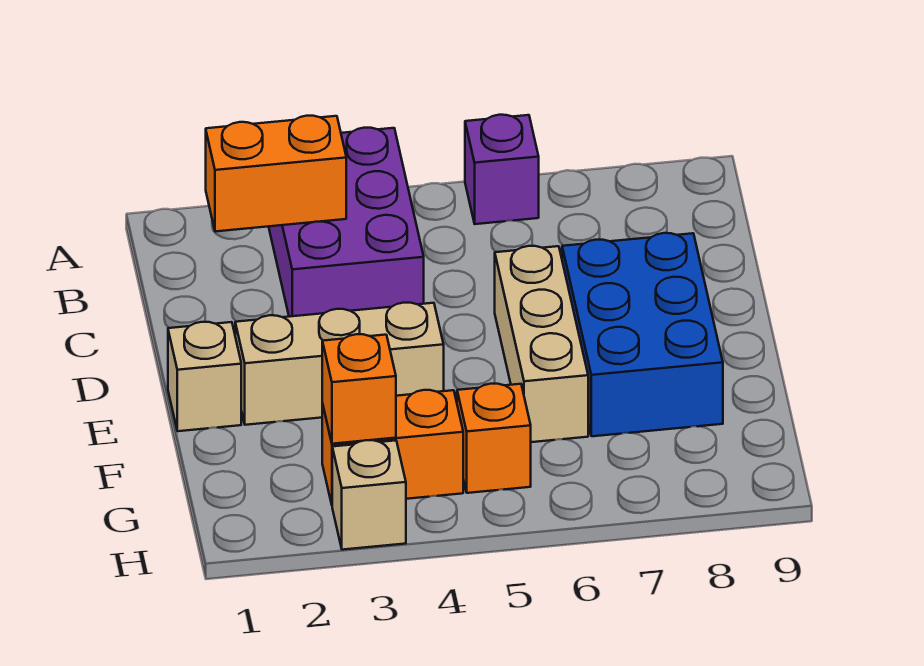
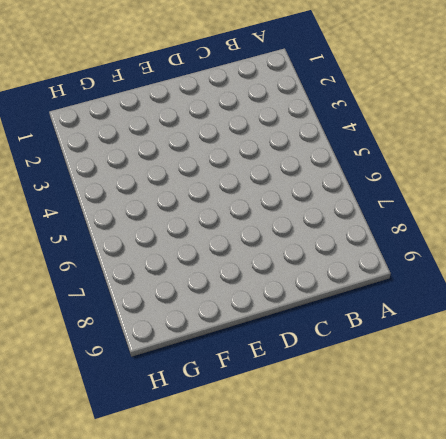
none -> purple 2x3 brick [269,128,424,317]
none -> purple 1x1 brick [465,115,539,224]

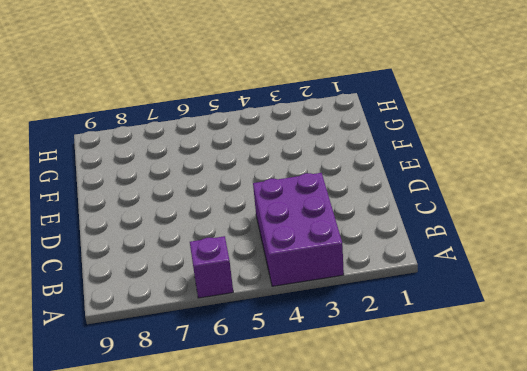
none -> tan 1x3 brick [495,246,588,442]
none -> blue 2x3 brick [562,233,723,436]

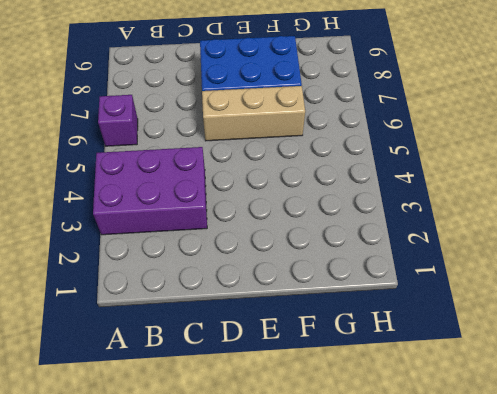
none -> tan 1x1 brick [168,322,241,431]
none -> tan 1x3 brick [235,303,444,425]

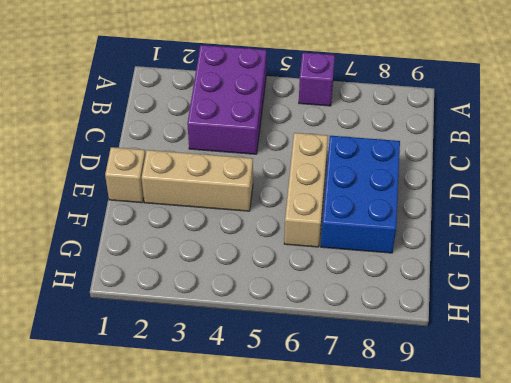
none -> orange 1x2 brick [322,390,463,504]
none -> orange 1x1 brick [457,384,531,493]

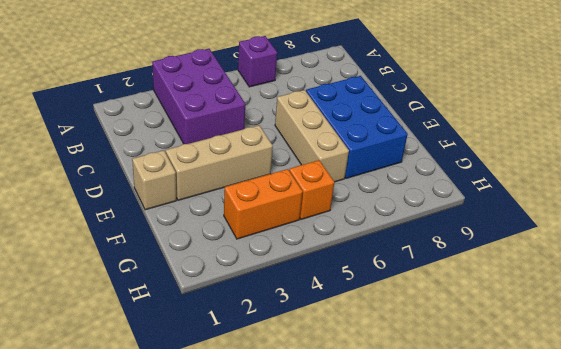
none -> tan 1x1 brick [332,440,406,550]
none -> orange 1x2 brick [206,116,346,232]

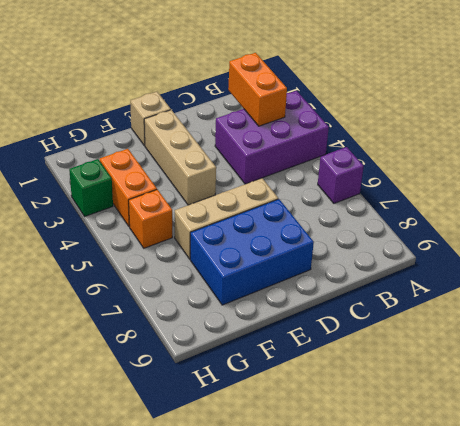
green 1x1 brick [69,159,113,216] -> tan 1x1 brick [332,440,406,550]
none -> orange 1x1 brick [322,334,396,444]

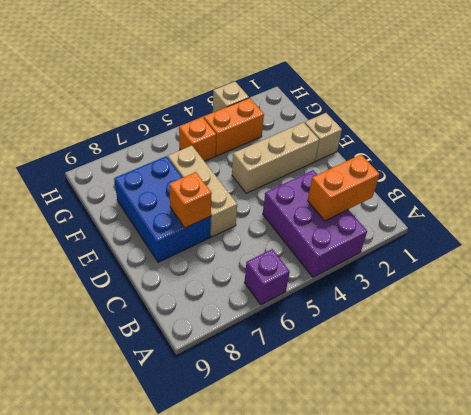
orange 1x1 brick [169,172,212,228] -> orange 1x1 brick moved to [322,334,396,444]

